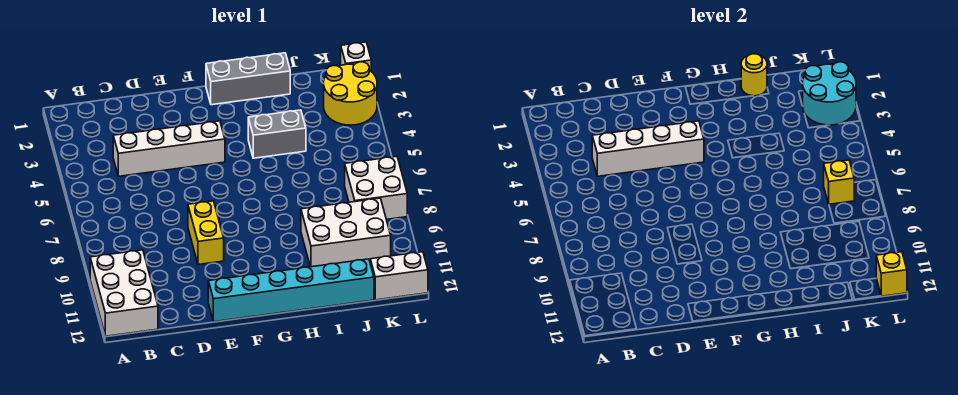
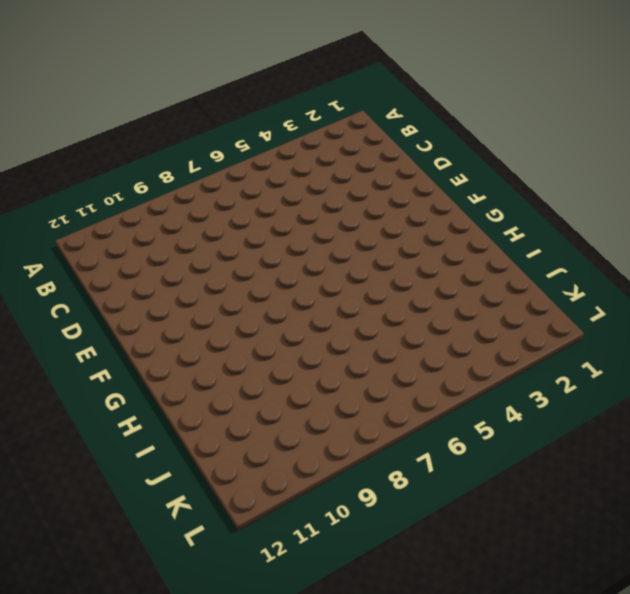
none -> white 2x3 brick [90,250,158,336]
none -> white 1x4 brick [113,121,225,176]
none -> yellow 1x2 brick [188,201,224,265]

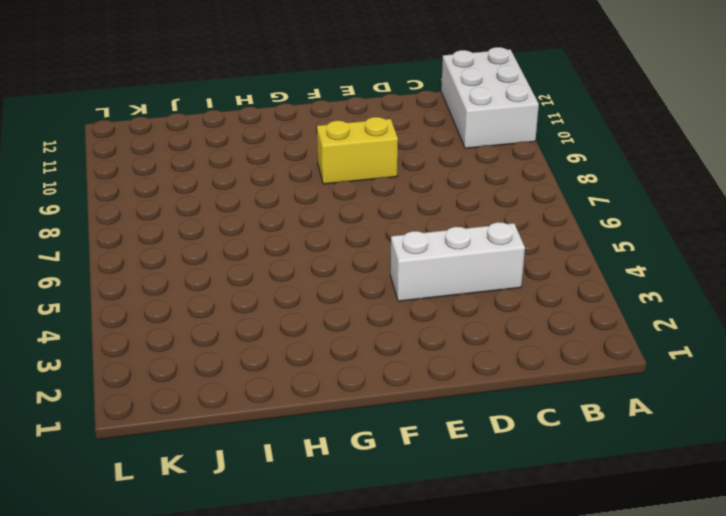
white 1x3 brick [390,222,525,301] -> white 1x4 brick [113,121,225,176]
yellow 1x2 brick [317,117,398,184] -> yellow 1x2 brick turned to [188,201,224,265]
none -> cyan 1x6 brick [208,259,374,322]
none -> grey 1x3 brick [206,53,290,105]
none -> grey 1x2 brick [248,110,306,158]

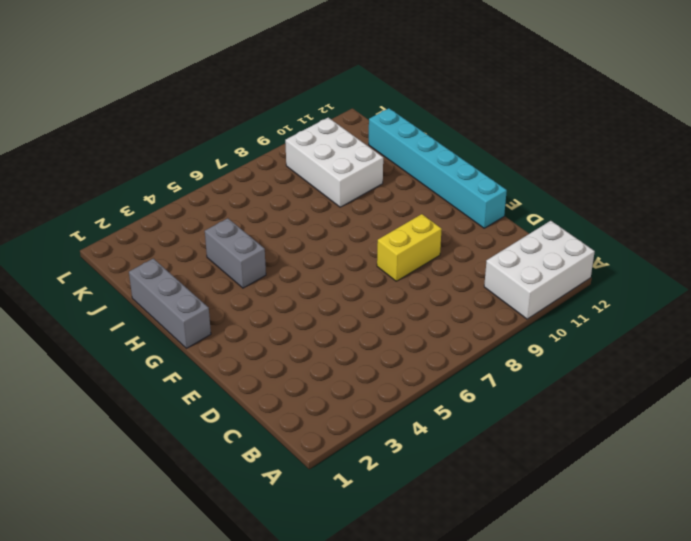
none -> white 1x4 brick [113,121,225,176]
none -> yellow 2x2 round brick [324,62,377,125]
none -> white 2x2 brick [345,156,407,219]

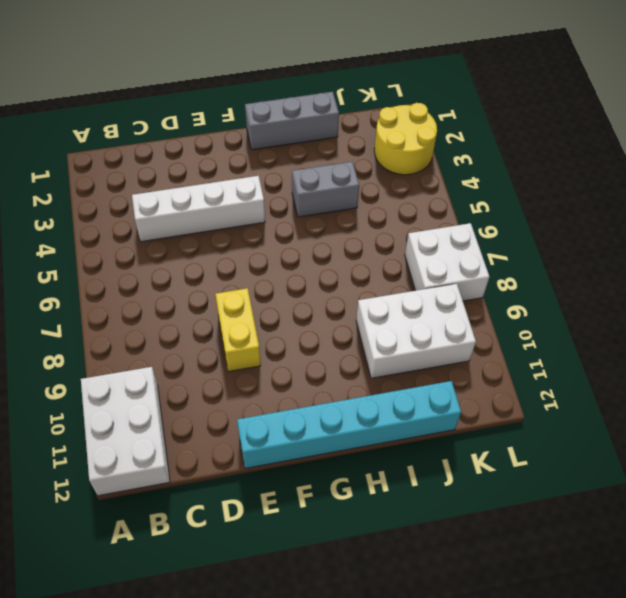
none -> white 1x2 brick [370,252,428,300]
none -> white 1x1 brick [341,42,371,71]
none -> white 1x4 brick [592,121,704,176]

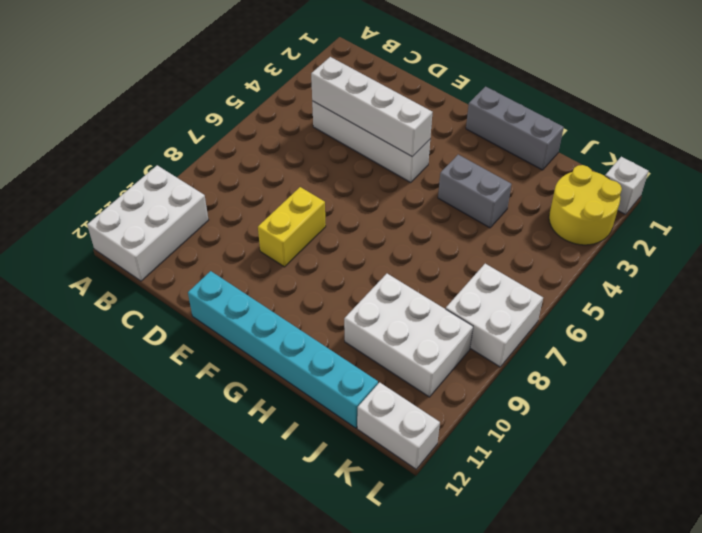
none -> yellow 1x1 round brick [741,54,767,96]
none -> cyan 2x2 round brick [803,62,856,125]
none -> yellow 1x1 brick [824,160,854,204]

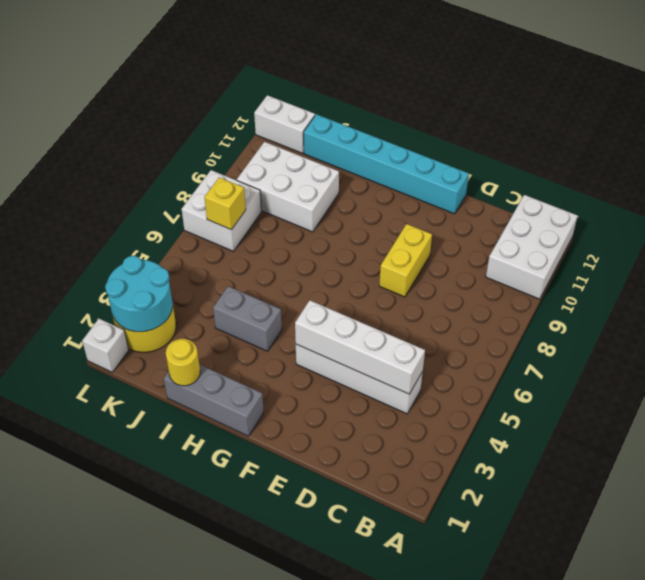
none -> yellow 1x1 brick [876,252,907,296]

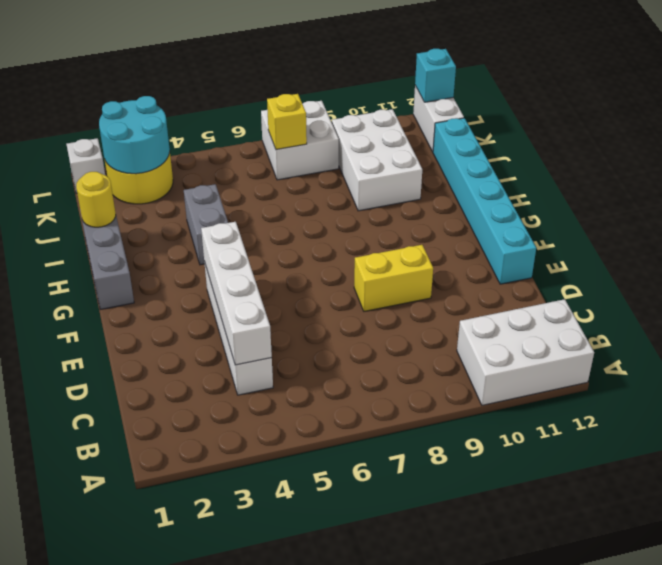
cyan 1x1 brick [415,49,456,102] -> yellow 1x1 brick [876,252,907,296]

